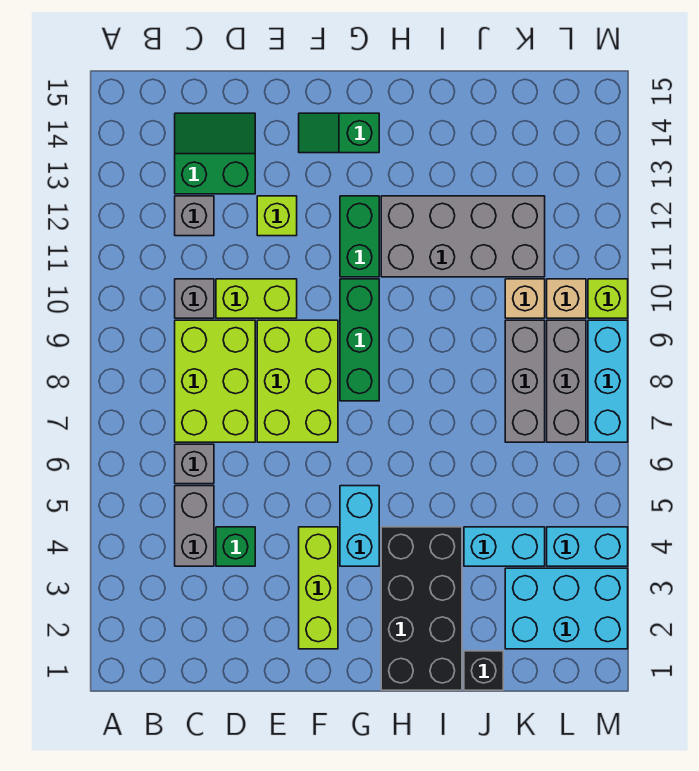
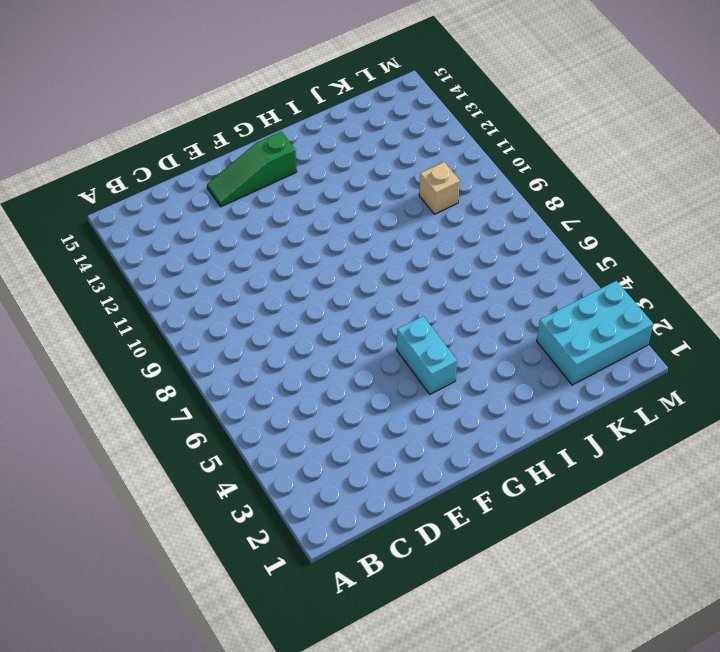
green 1x3 slope [207,131,297,207] -> green 1x2 slope [299,113,379,153]
none -> grey 1x2 brick [175,486,214,566]
none -> grey 1x1 brick [175,444,214,484]
none -> lime 2x3 brick [175,320,255,442]

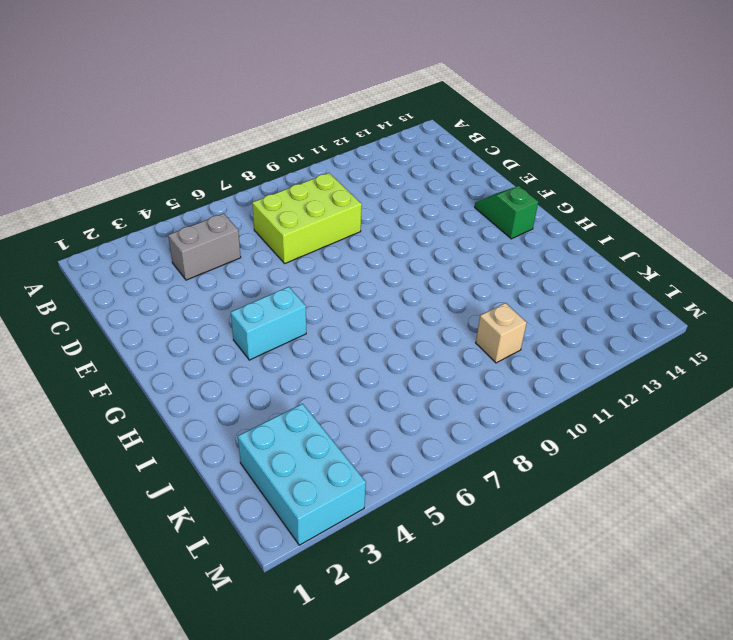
none -> grey 1x1 brick [175,444,214,484]
none -> grey 1x1 brick [175,279,214,318]
none -> grey 1x1 brick [175,196,214,236]

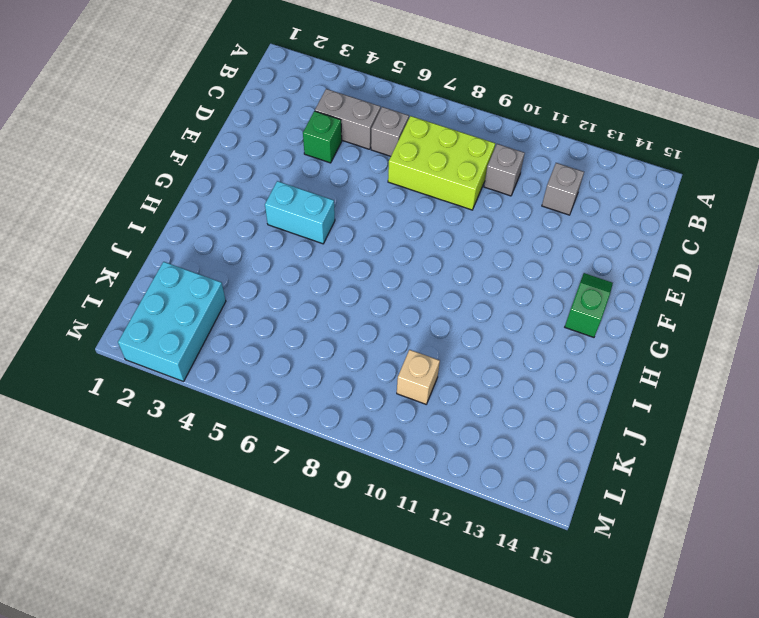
none -> green 2x2 slope [175,113,255,194]
none -> lime 1x2 brick [216,279,297,318]
none -> lime 2x3 brick [257,320,338,442]

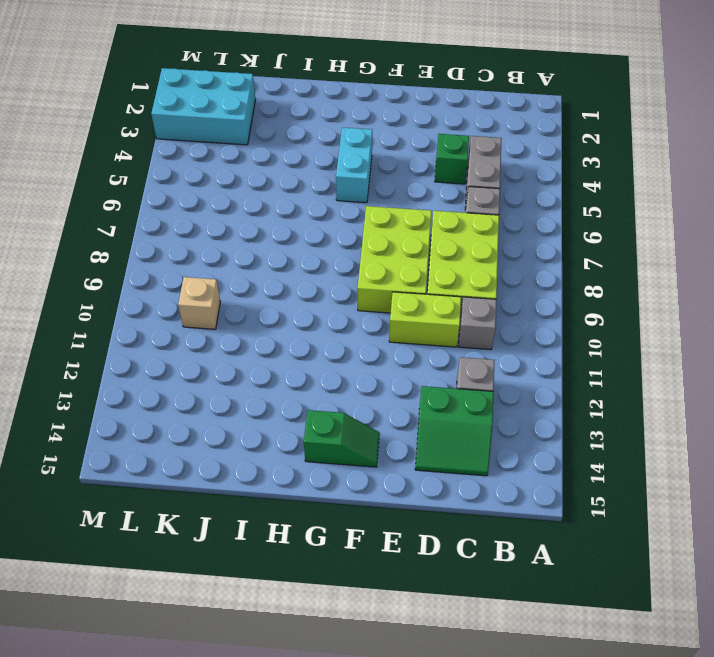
none -> lime 1x1 brick [257,196,297,236]
none -> lime 1x3 brick [299,527,338,649]
none -> green 1x3 brick [340,279,379,401]

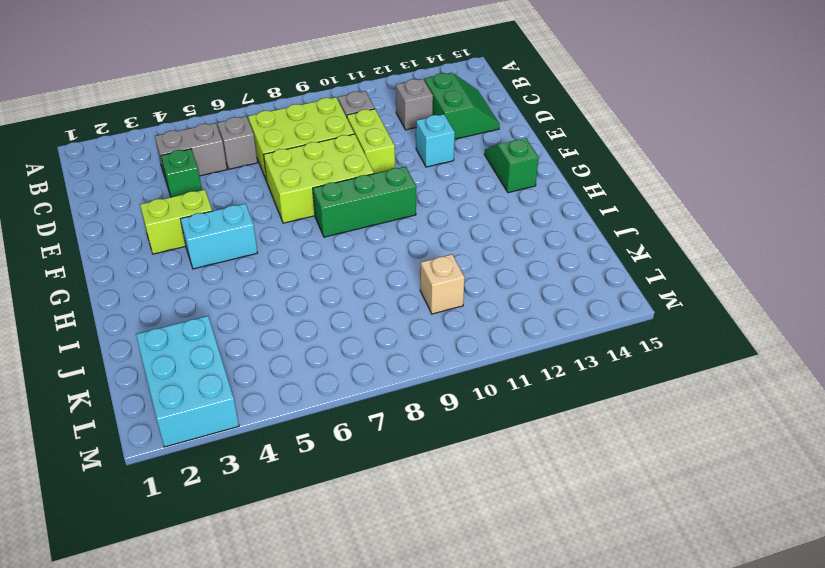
cyan 1x1 brick [416,114,455,167] -> lime 1x1 brick [257,196,297,236]
lime 1x2 brick [140,190,212,254] -> lime 1x3 brick [299,527,338,649]
none -> green 1x2 brick [340,196,379,277]
none -> black 2x4 brick [381,527,462,690]
none -> grey 2x4 brick [381,196,545,277]

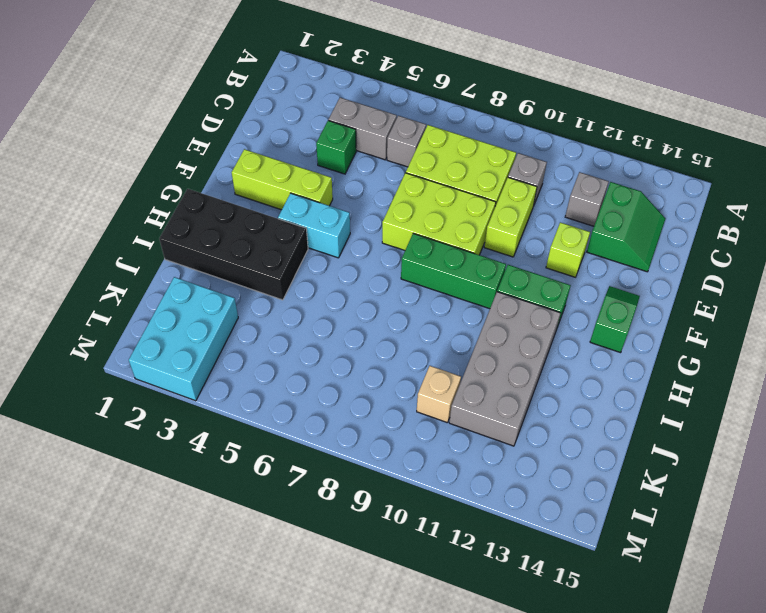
none -> black 1x1 brick [464,651,503,690]
none -> cyan 1x2 brick [464,527,545,566]
none -> grey 1x3 brick [505,320,545,442]

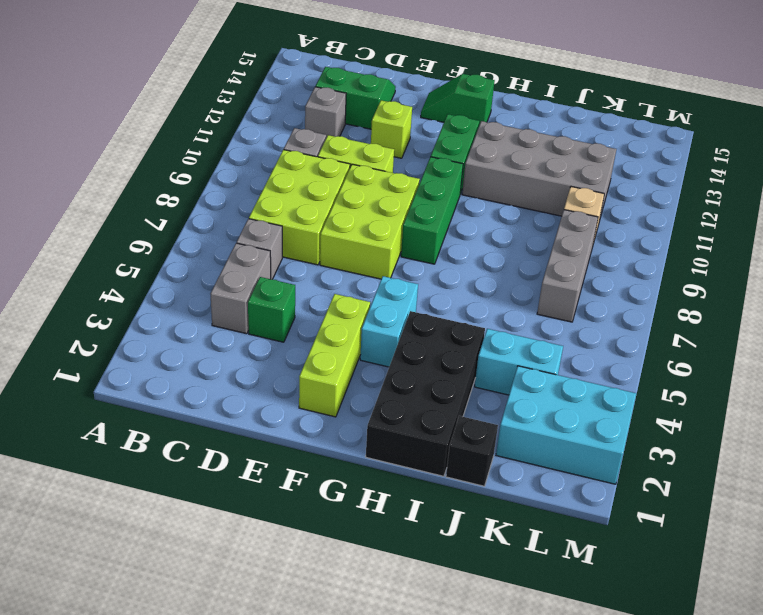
none -> cyan 1x2 brick [547,527,628,566]
none -> grey 1x3 brick [547,320,586,442]
none -> tan 1x1 brick [547,279,586,318]

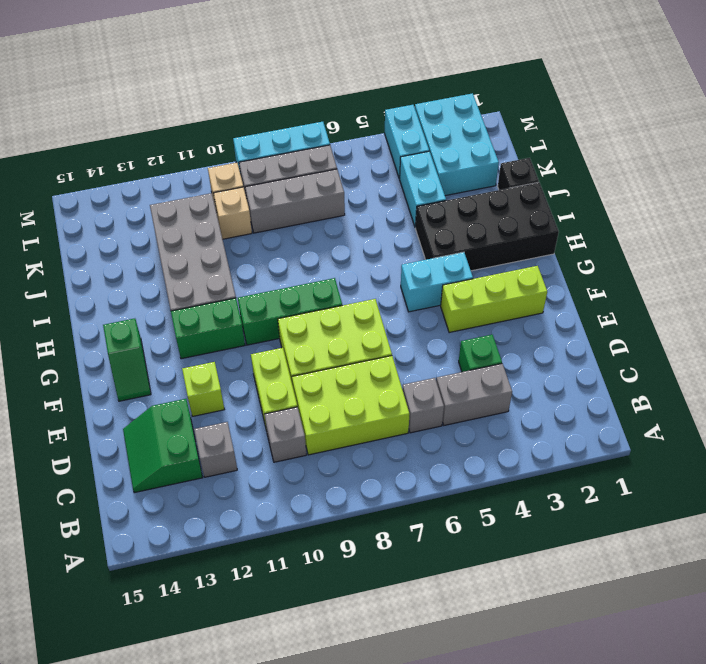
none -> lime 1x1 brick [588,279,628,318]

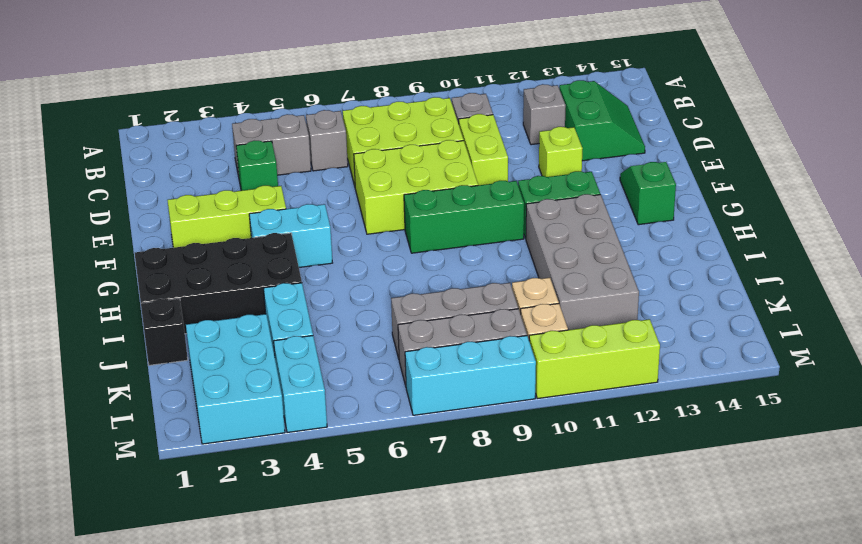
lime 1x3 brick [529,319,660,399] -> lime 1x1 brick [588,279,628,318]

